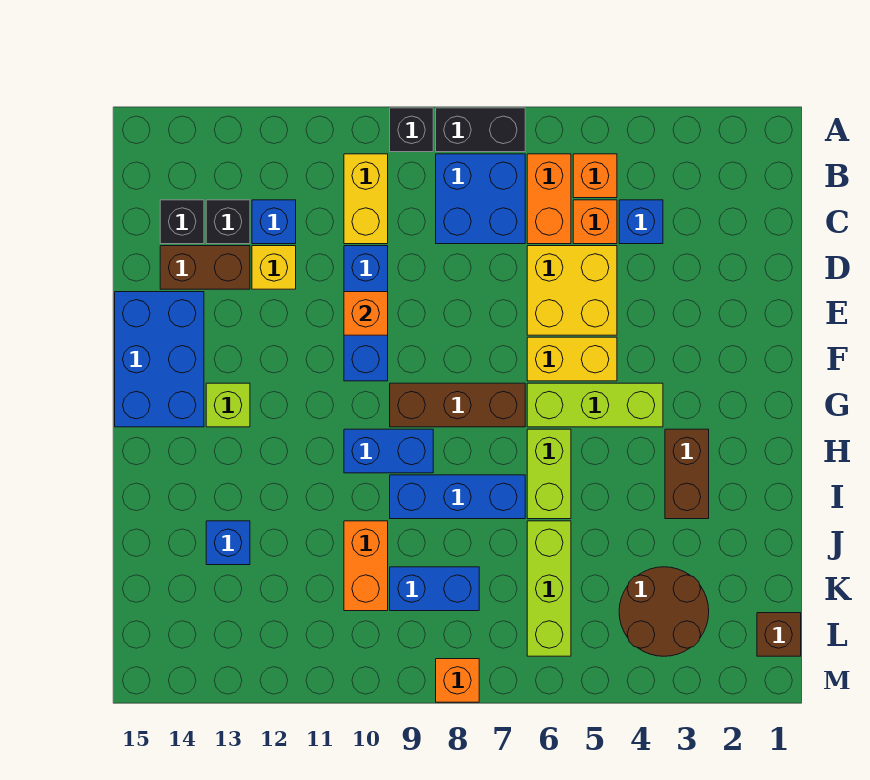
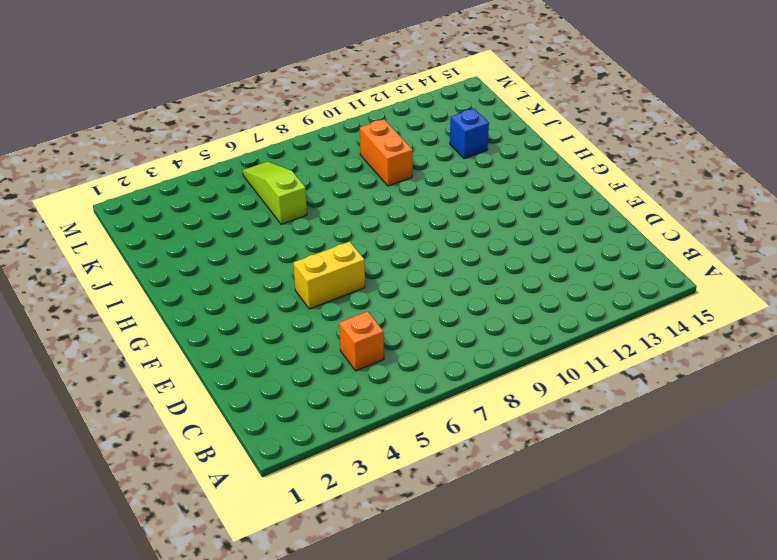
lime 1x3 slope [242,162,307,224] -> lime 1x3 brick [527,521,571,656]
none -> black 1x2 brick [436,108,525,152]
none -> black 1x1 brick [390,108,433,152]
none -> orange 1x1 brick [573,154,617,198]
none -> orange 1x2 brick [527,154,571,244]

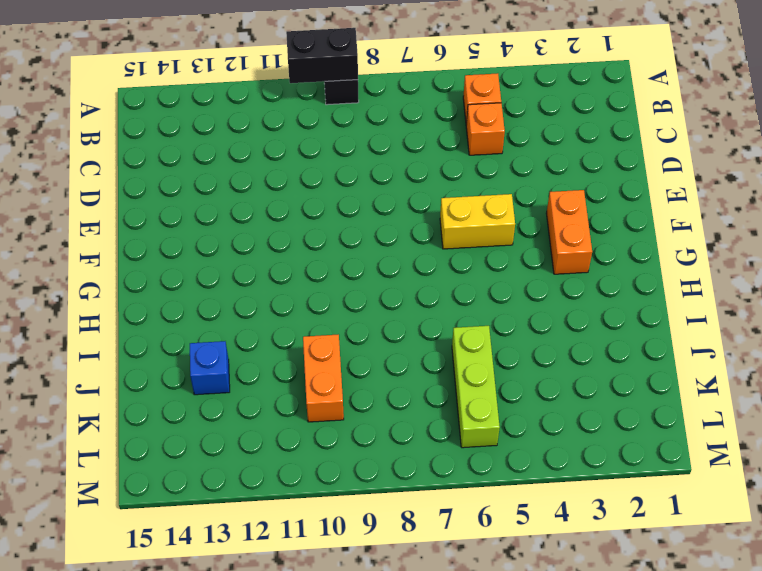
black 1x2 brick [286,28,358,83] -> black 1x2 brick moved to [436,108,525,152]
orange 1x2 brick [546,190,592,274] -> orange 1x2 brick moved to [527,154,571,244]
none -> blue 2x2 brick [436,154,525,244]
none -> yellow 1x2 brick [344,154,388,244]
none -> blue 1x1 brick [619,200,663,244]
none -> blue 1x1 brick [252,200,296,244]

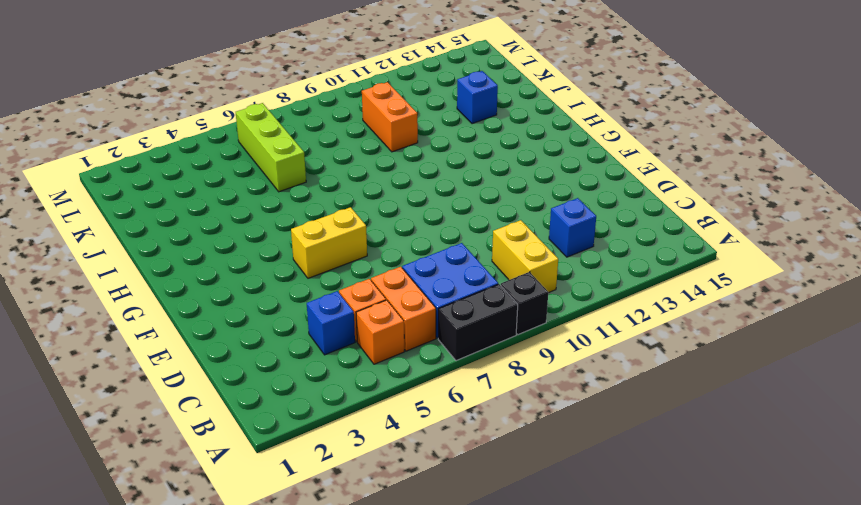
none -> black 1x1 brick [206,200,250,244]
none -> black 1x1 brick [160,200,204,244]
none -> yellow 2x2 brick [527,246,617,335]
none -> blue 1x3 brick [344,246,388,381]

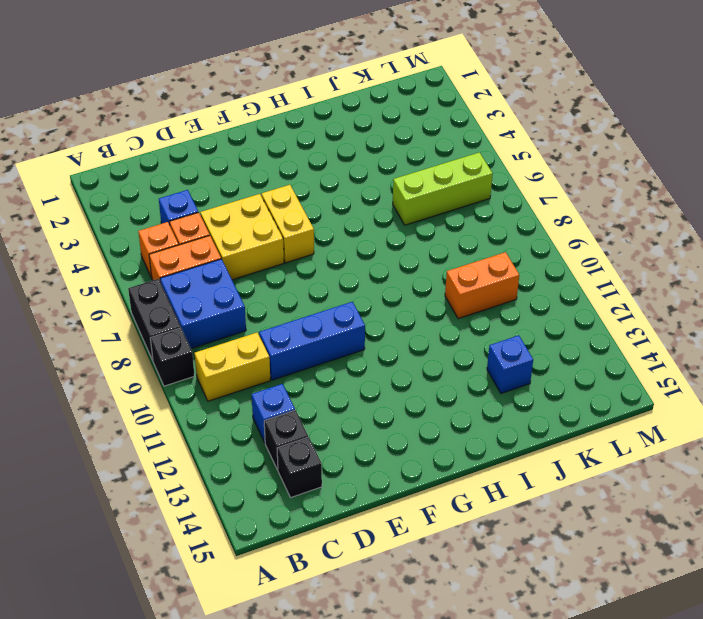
none -> yellow 1x1 brick [252,246,296,289]
none -> brown 1x2 brick [160,246,250,289]
none -> blue 2x3 brick [115,292,204,427]
none -> lime 1x3 brick [527,383,663,427]

